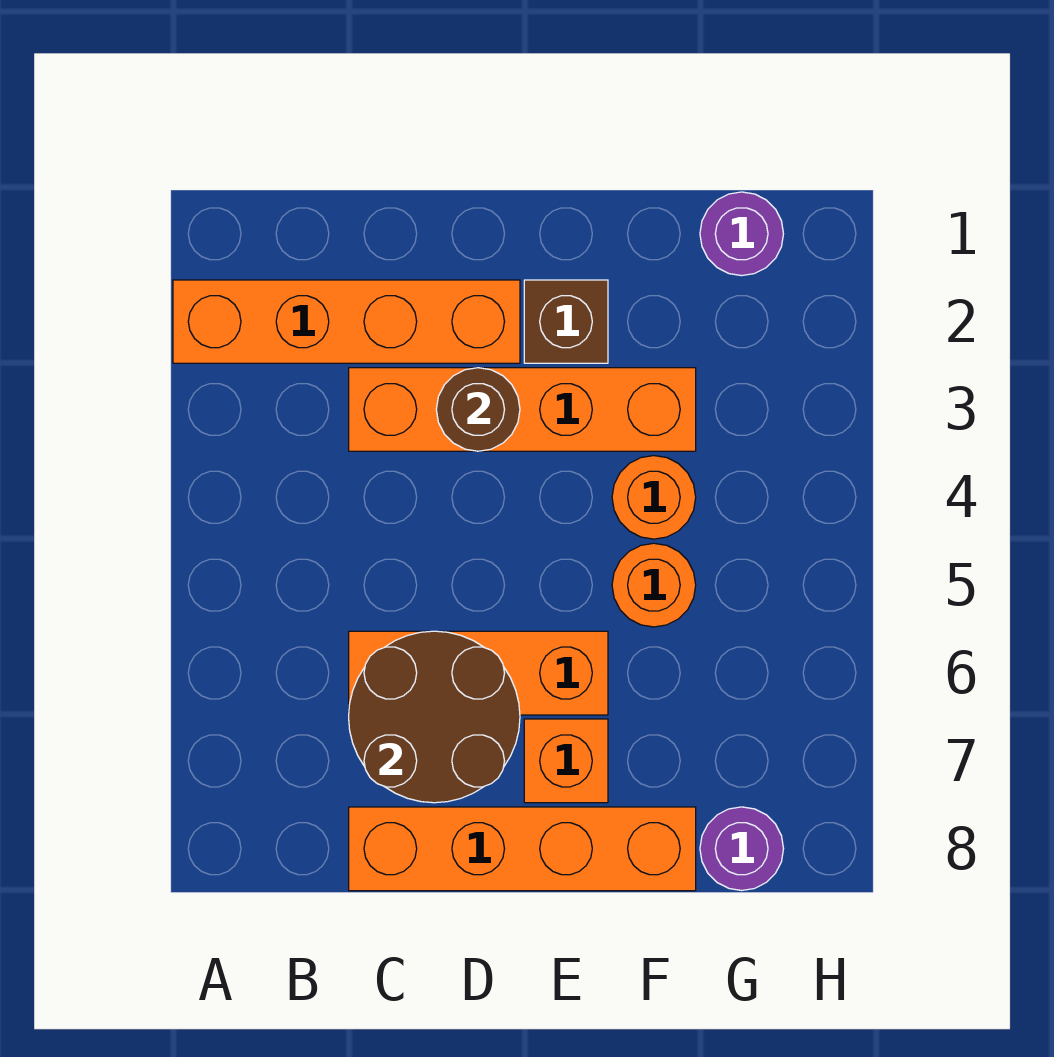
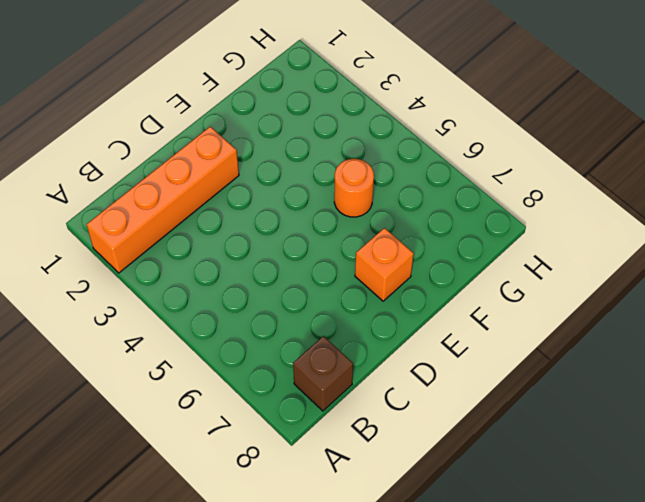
brown 1x1 brick [293,336,353,411] -> brown 1x1 brick moved to [524,280,608,363]
none -> orange 1x4 brick [349,368,696,451]
none -> orange 1x3 brick [349,631,608,715]
none -> orange 1x4 brick [349,807,696,891]

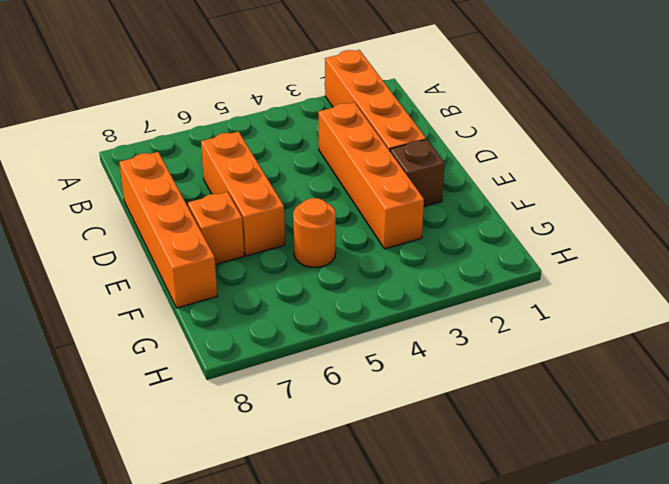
none -> orange 1x1 round brick [612,456,696,539]
none -> purple 1x1 round brick [700,192,783,276]
none -> purple 1x1 round brick [700,807,784,891]

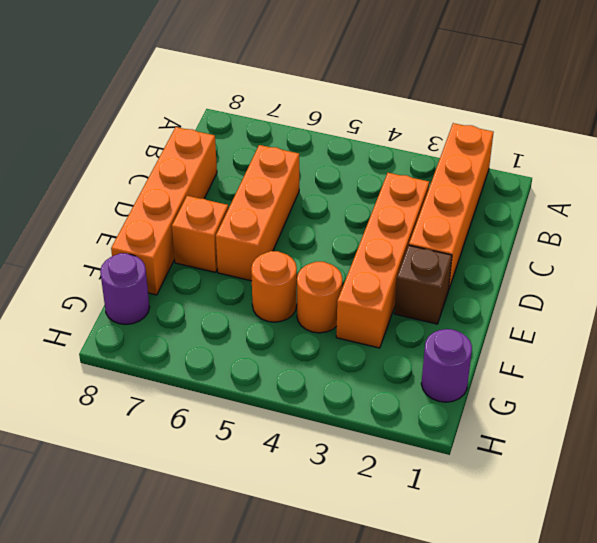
none -> brown 2x2 round brick [349,631,520,803]
none -> brown 1x1 round brick [436,368,520,451]

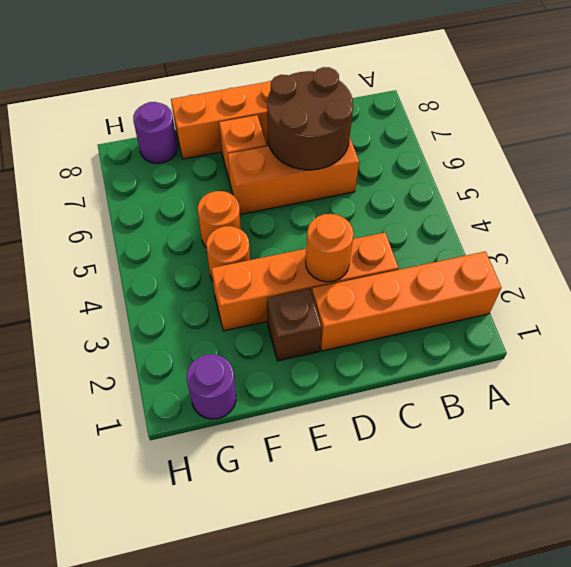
orange 1x1 round brick [306,214,354,282] -> brown 1x1 round brick [436,368,520,451]

